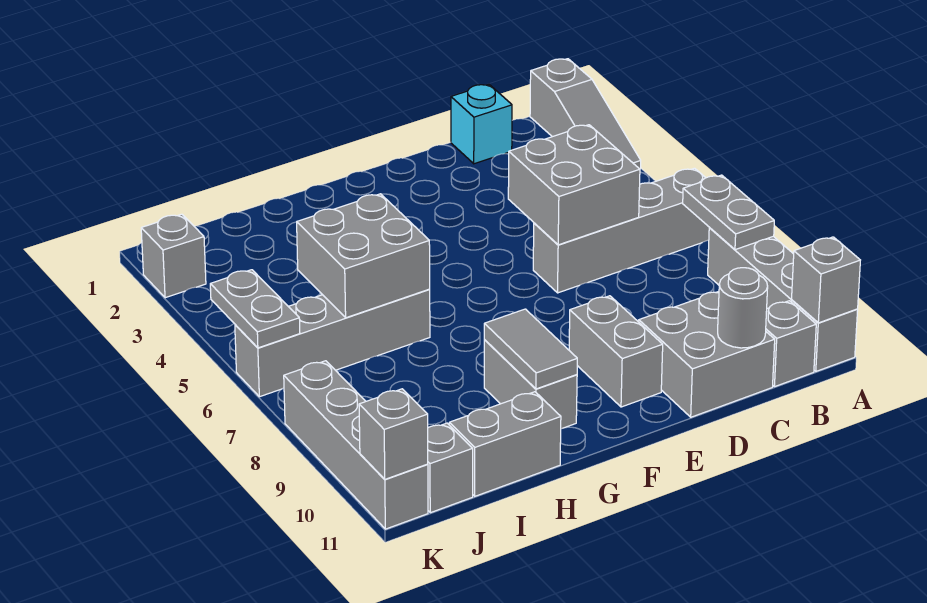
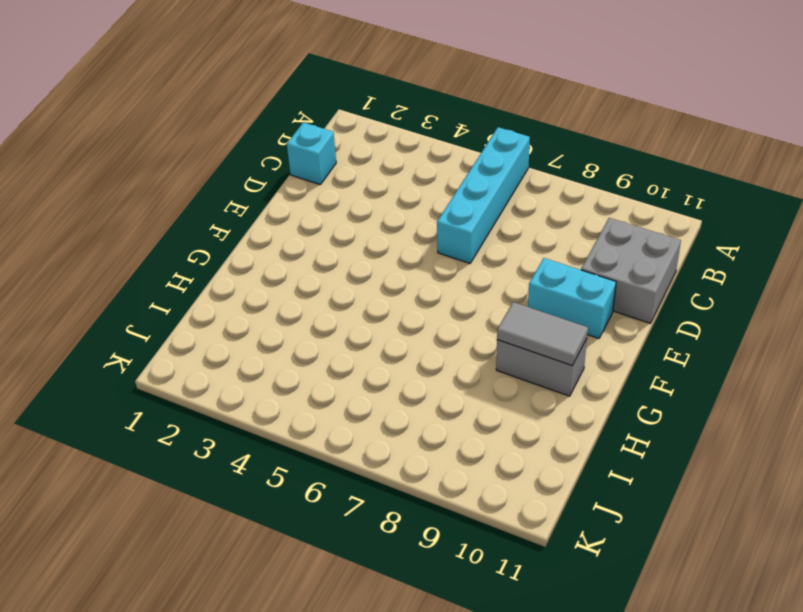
cyan 1x4 brick [437,127,530,263] -> grey 1x4 brick [533,168,710,293]
cyan 1x2 brick [528,258,616,338] -> grey 1x2 brick [569,296,663,407]
none -> grey 1x3 slope [530,59,641,169]
none -> grey 1x4 brick [708,228,858,371]
none -> grey 1x1 brick [766,301,816,387]

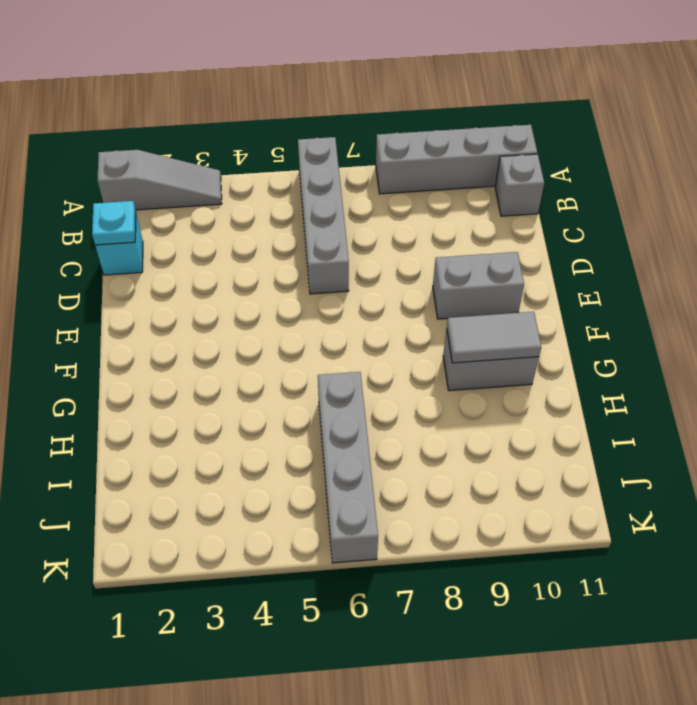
cyan 1x1 plate [92,201,136,245] -> none
none -> grey 2x2 brick [639,291,775,417]
none -> grey 1x2 brick [449,392,561,496]
none -> grey 1x1 brick [427,423,473,513]

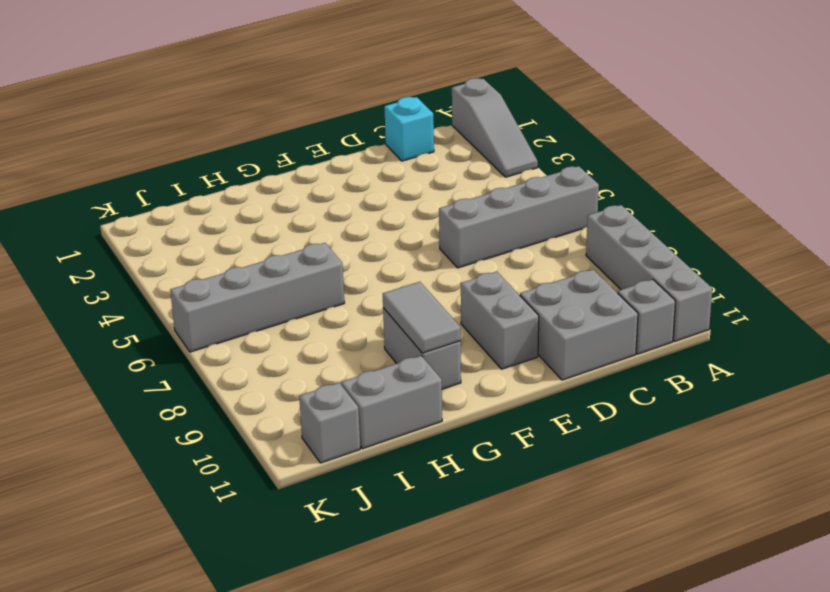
none -> grey 1x1 brick [141,214,206,298]
none -> grey 1x4 brick [284,361,428,529]
none -> grey 1x2 plate [683,175,774,250]

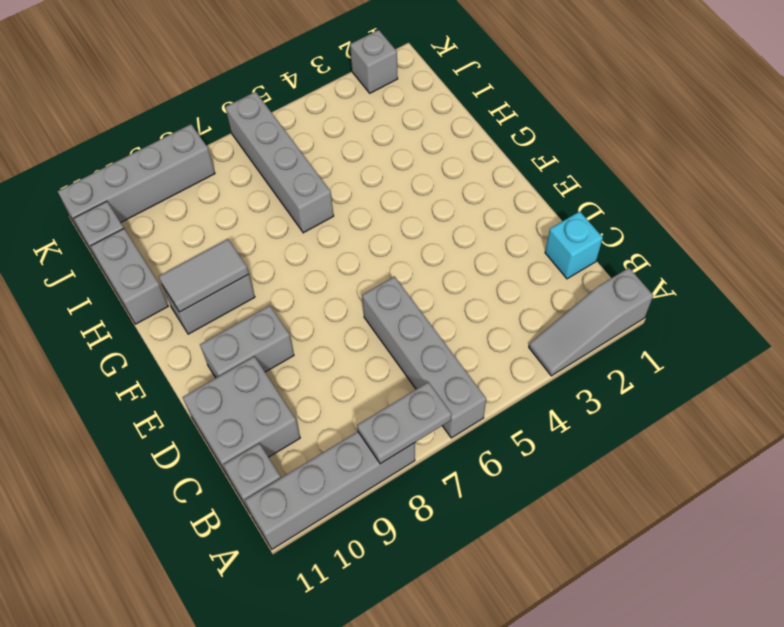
none -> grey 1x1 brick [792,237,860,323]
none -> grey 2x2 brick [508,125,640,245]
none -> grey 1x1 round brick [718,268,768,348]

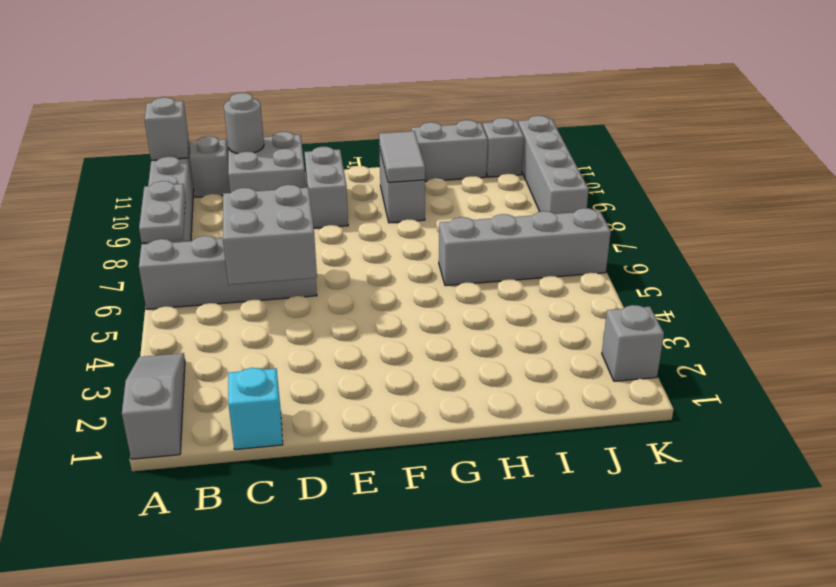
none -> grey 2x2 brick [297,194,430,318]
none -> grey 1x2 plate [210,270,300,348]
none -> grey 1x1 brick [359,389,428,479]

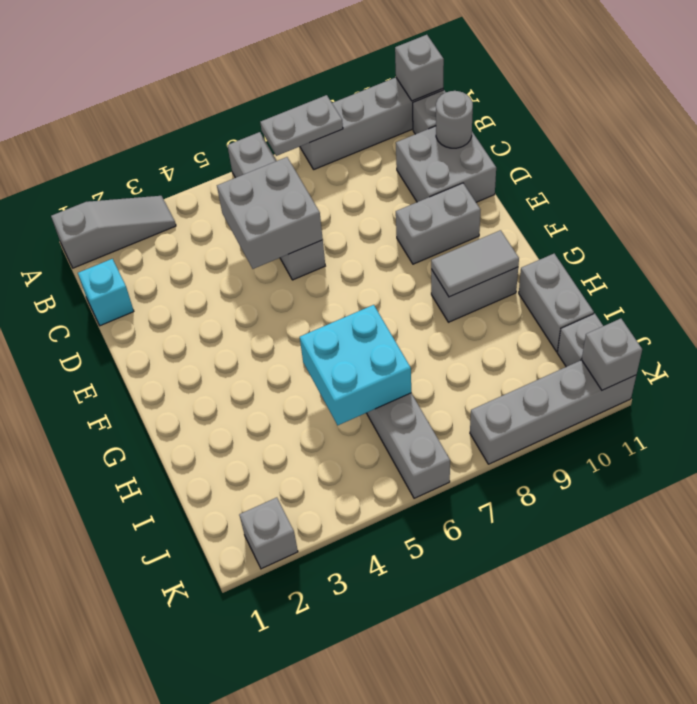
cyan 2x2 brick [300,305,411,425] -> grey 2x2 brick [297,194,430,318]
none -> grey 1x2 plate [210,270,300,348]

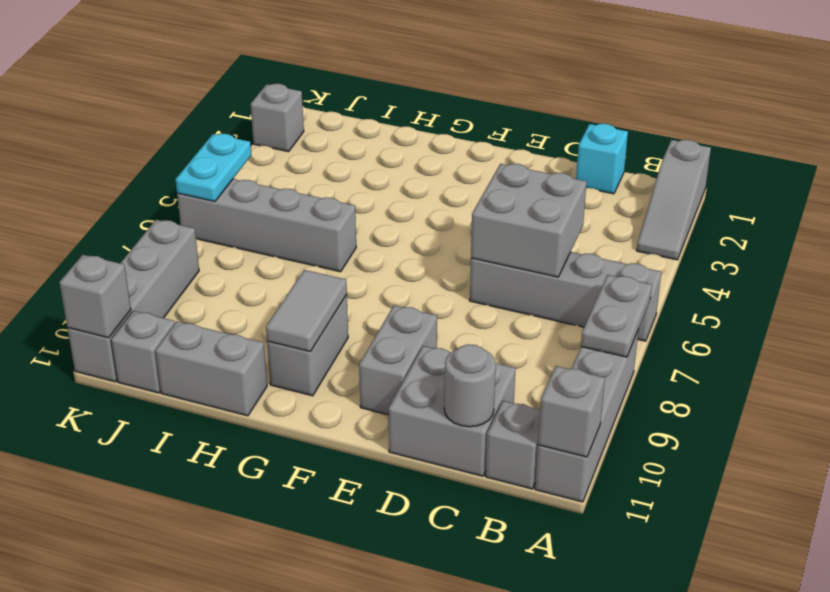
cyan 1x2 plate [175,134,251,201] -> grey 1x2 plate [210,270,300,348]
none -> grey 2x2 brick [297,194,430,318]

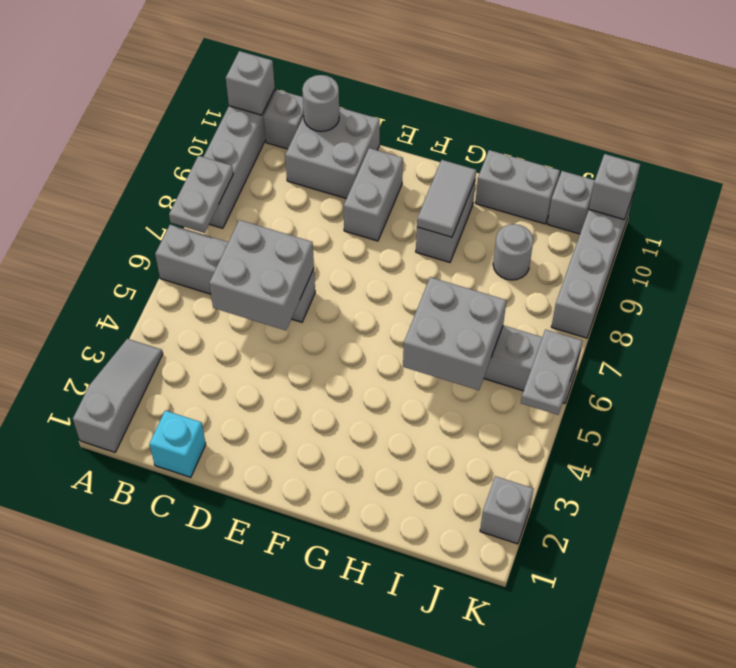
grey 1x1 round brick [493,224,533,280] -> none

